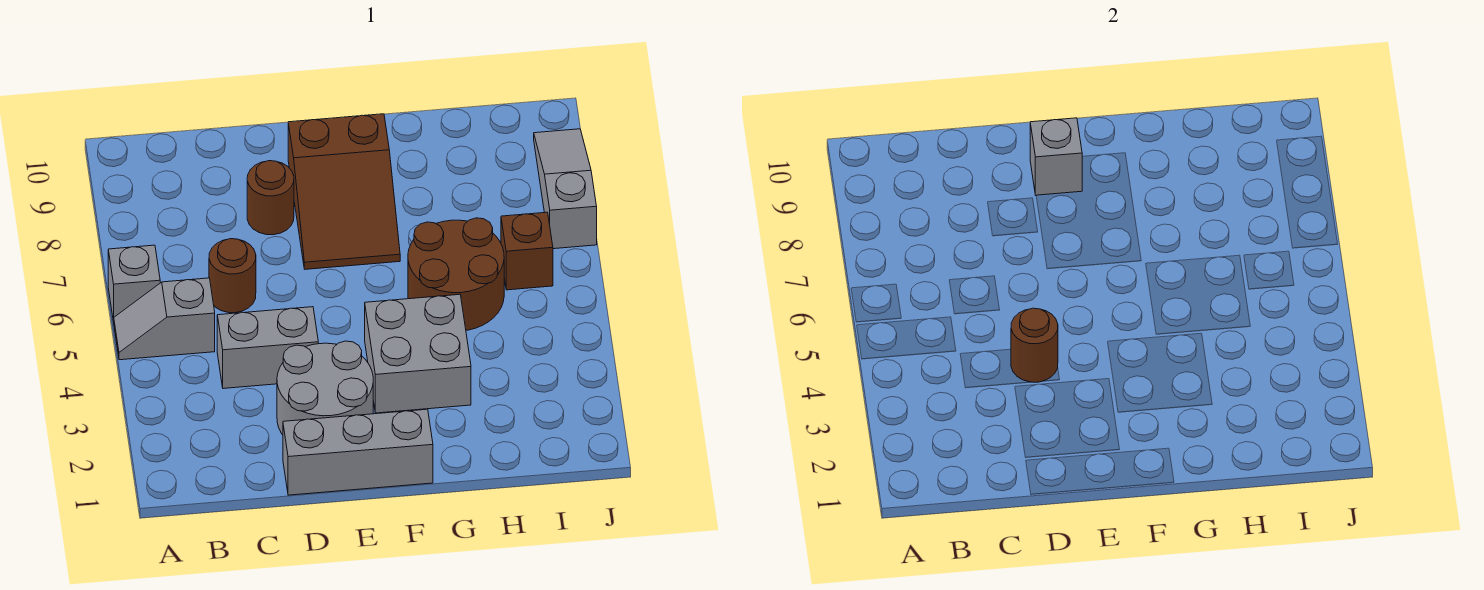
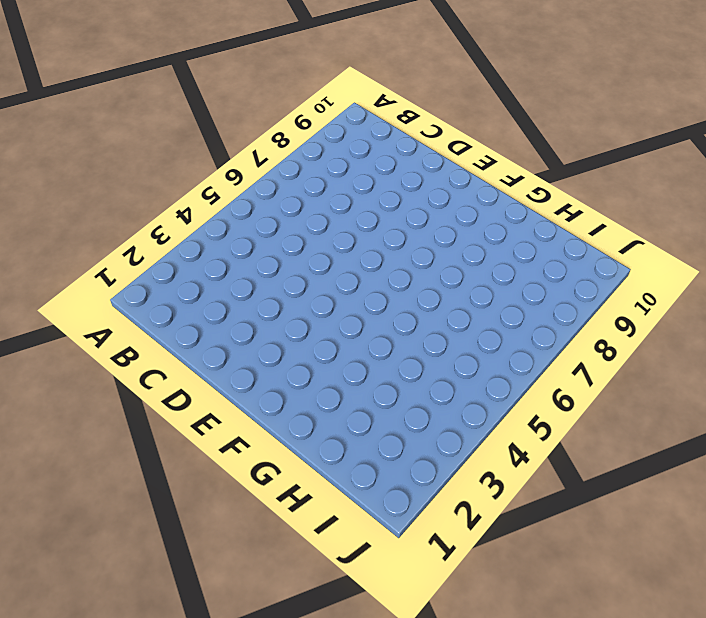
none -> grey 1x2 slope [114,278,215,360]
none -> grey 1x1 brick [108,245,160,322]
none -> grey 1x2 brick [217,307,318,388]

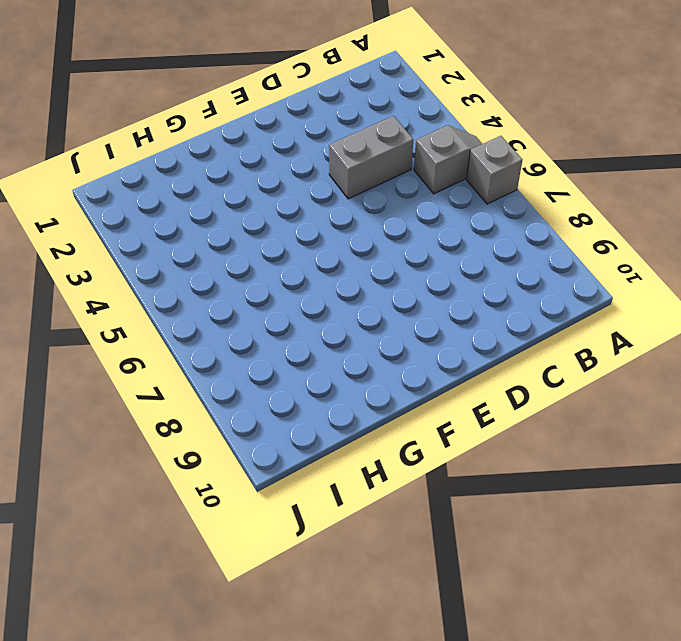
none -> brown 1x1 round brick [209,239,256,313]
none -> grey 1x3 brick [283,409,433,495]
none -> grey 2x2 round brick [277,341,373,435]

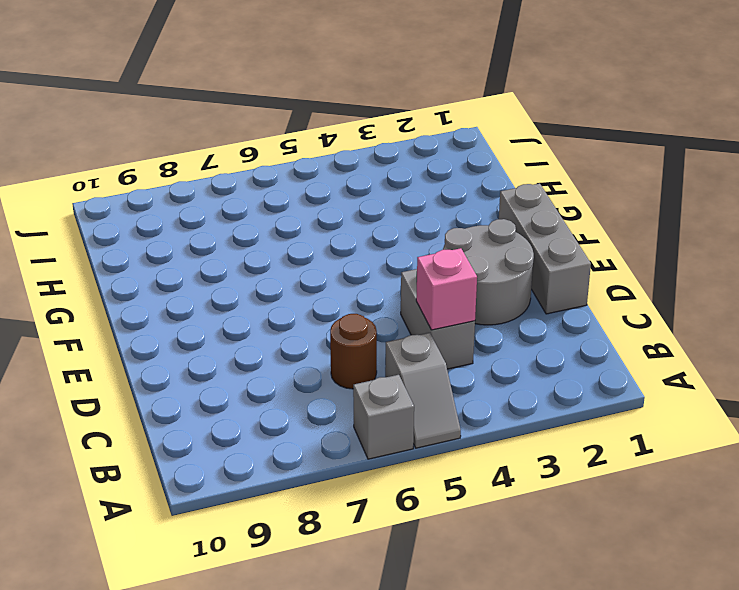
pink 1x1 brick [416,248,477,330] -> none
none -> brown 1x1 round brick [247,161,294,235]
none -> brown 2x3 slope [288,114,400,269]
none -> grey 2x2 brick [365,294,471,413]

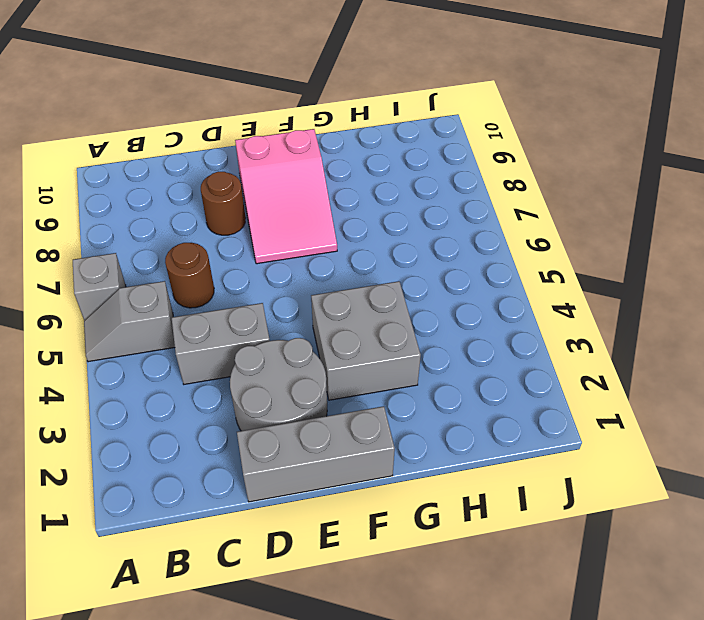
pink 2x3 slope [235,129,337,264] -> brown 2x3 slope [288,114,400,269]
none -> brown 2x2 round brick [408,218,504,330]
none -> brown 1x1 brick [501,212,553,290]
none -> grey 1x3 slope [534,129,597,249]

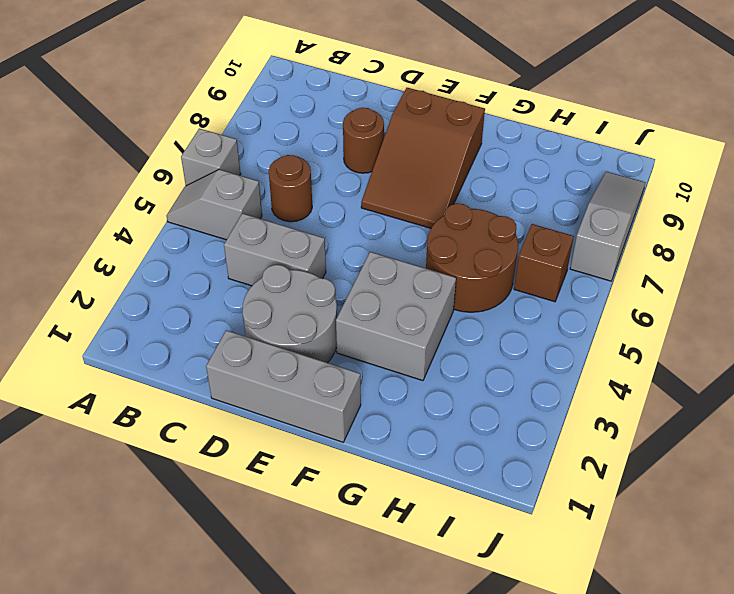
none -> brown 1x1 round brick [1011,308,1058,382]
none -> grey 1x1 brick [1030,118,1082,195]

